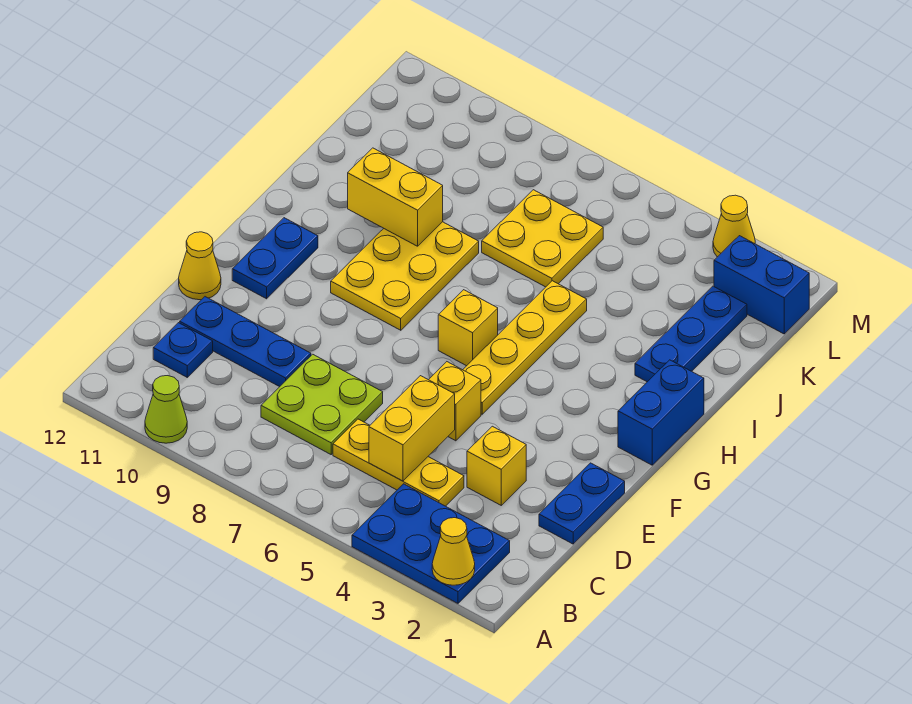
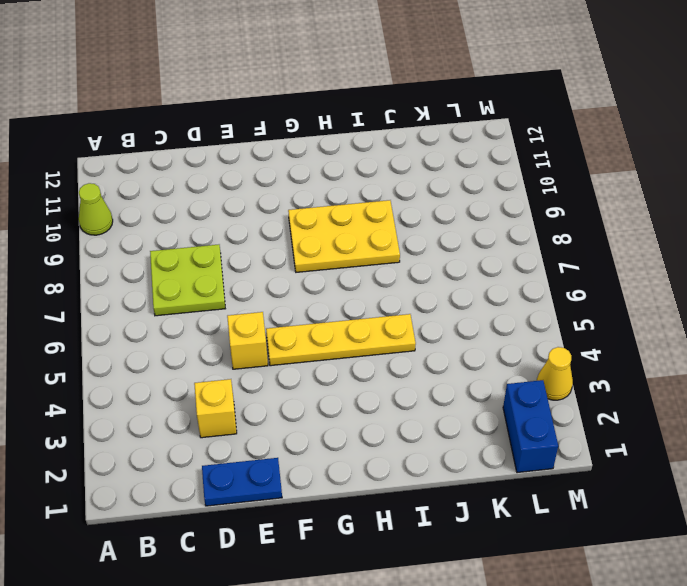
none -> blue 2x3 plate [352,484,510,603]
none -> yellow 1x3 plate [333,419,464,506]
none -> blue 1x1 plate [153,323,213,377]

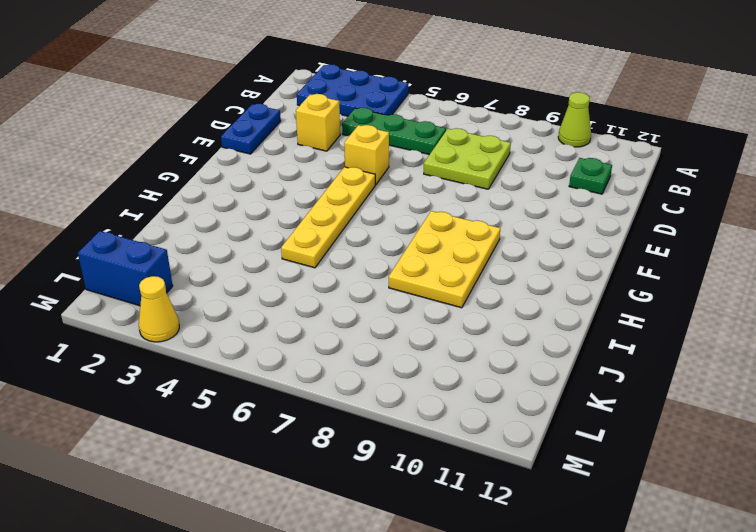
green 1x3 plate [342,108,446,155] -> yellow 1x3 plate [333,419,464,506]
green 1x1 plate [569,158,612,194] -> blue 1x1 plate [153,323,213,377]
none -> blue 1x3 plate [180,297,311,387]
none -> yellow 1x1 cone [179,232,221,300]
none -> blue 1x2 plate [232,218,318,299]

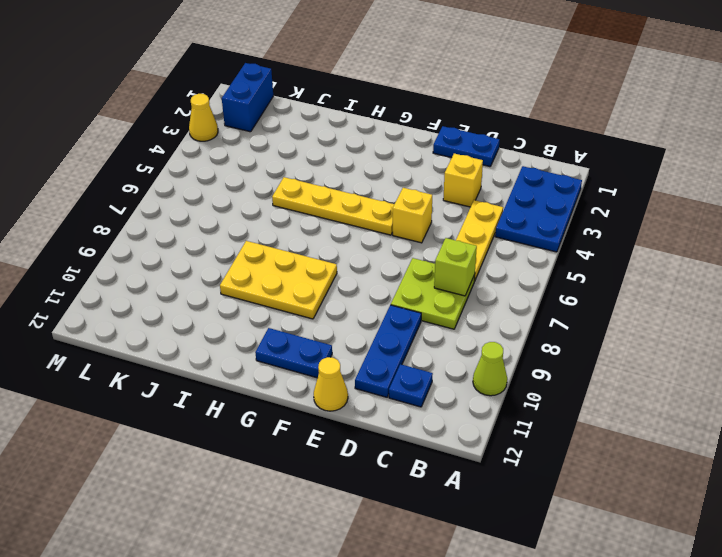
lime 1x1 brick [434,238,477,296] -> none
none -> blue 1x2 brick [618,360,704,465]
none -> yellow 1x1 brick [438,290,498,366]
none -> blue 1x3 plate [635,286,747,382]

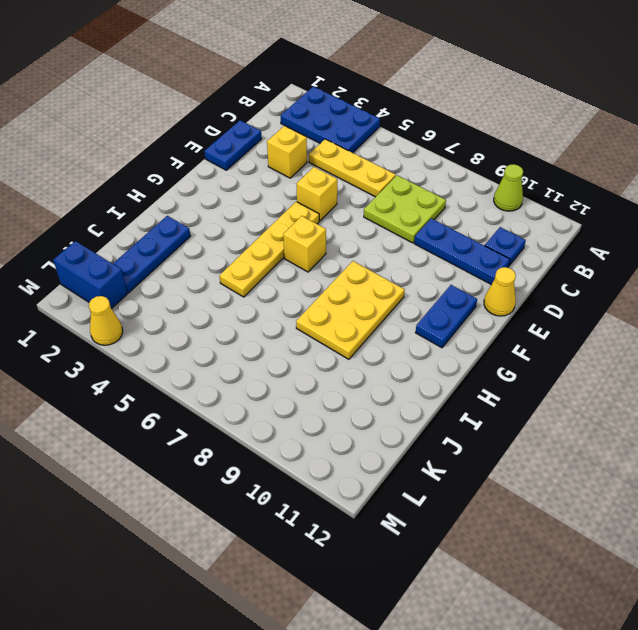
none -> blue 1x2 brick [618,360,704,465]
none -> yellow 2x2 plate [482,190,603,287]
none -> yellow 1x1 cone [432,518,475,585]

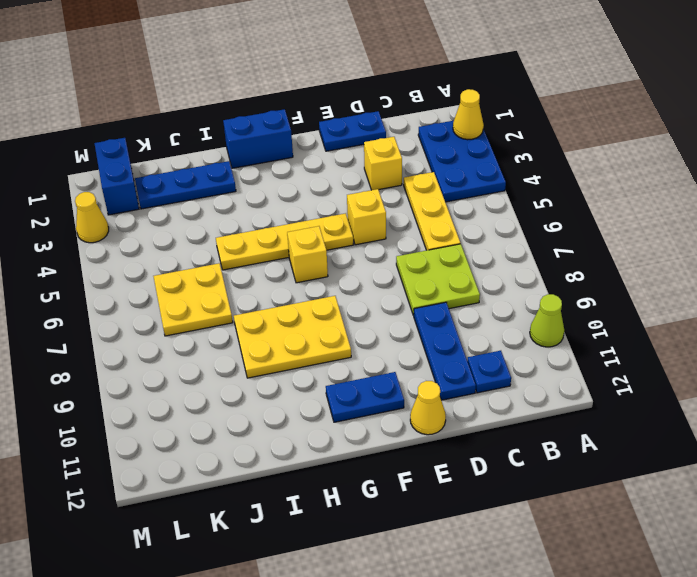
none -> yellow 1x2 brick [369,376,455,481]
none -> yellow 1x2 brick [348,148,443,246]

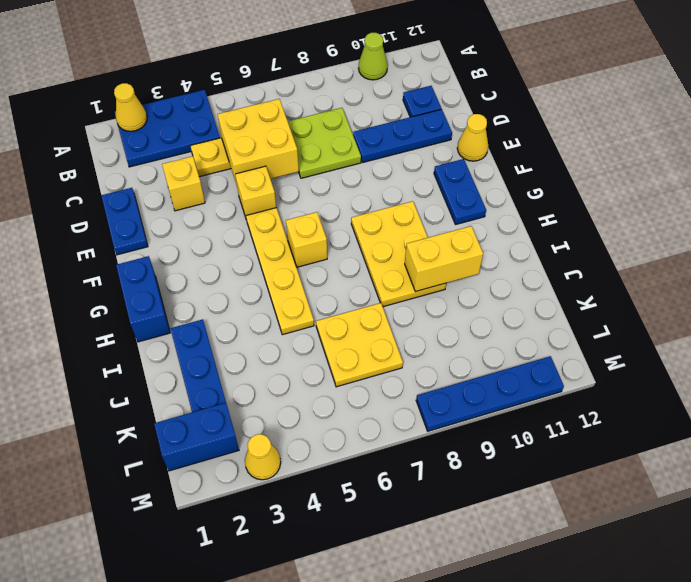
yellow 2x2 brick [218,99,299,185] -> yellow 1x2 brick [369,376,455,481]
blue 1x4 plate [416,356,564,431] -> none

